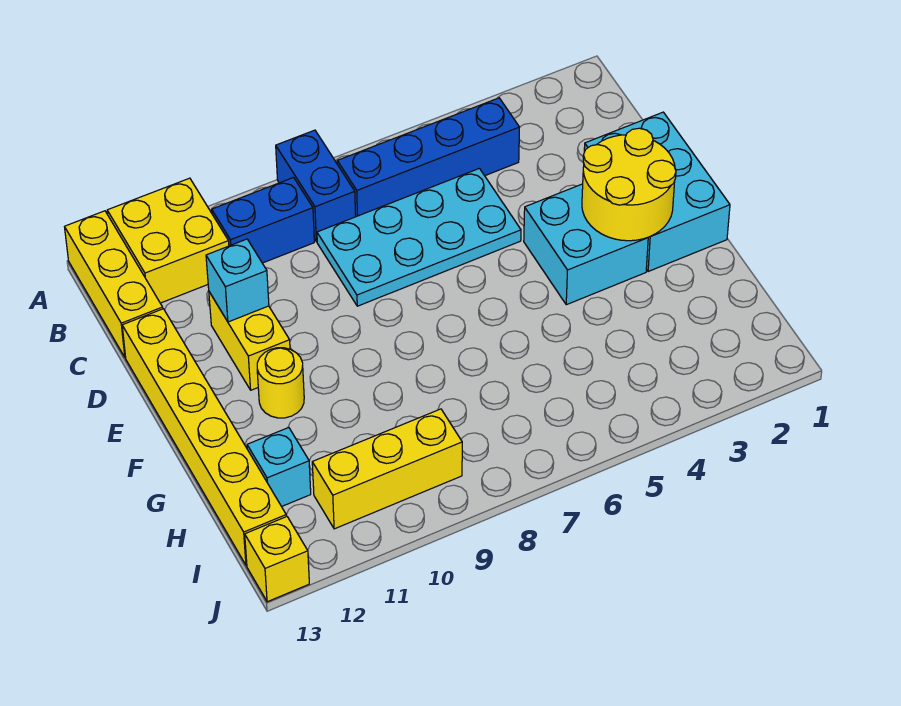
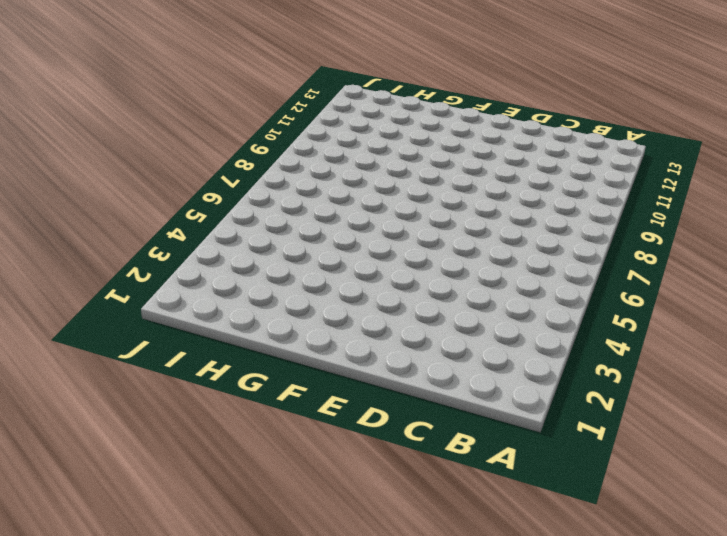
none -> blue 1x2 brick [276,130,356,242]
none -> yellow 2x2 brick [107,178,229,303]
none -> yellow 1x3 brick [65,211,163,358]

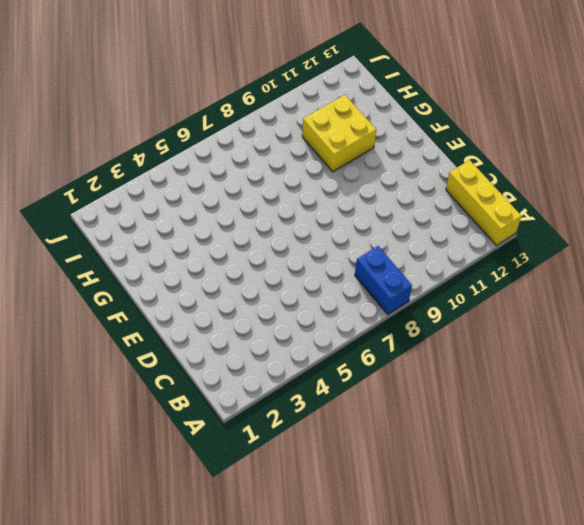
yellow 2x2 brick [302,95,376,172] -> yellow 2x2 brick moved to [107,178,229,303]
none -> blue 1x4 brick [337,98,520,217]
none -> blue 1x2 brick [212,178,314,263]
none -> cyan 2x4 plate [317,168,521,306]

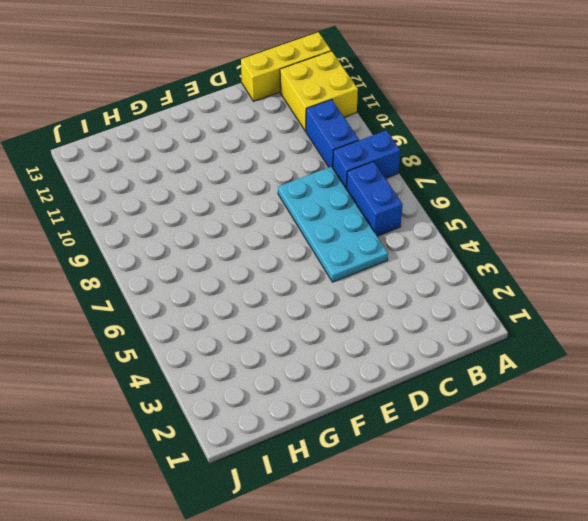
blue 1x2 brick [347,162,403,236] -> blue 1x4 brick [337,98,520,217]
none -> cyan 2x3 brick [584,112,730,272]
none -> yellow 1x2 brick [209,292,290,390]
none -> yellow 1x6 brick [122,309,286,565]

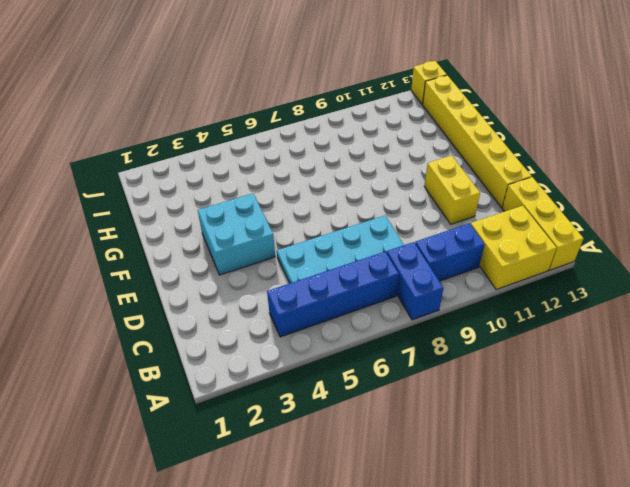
none -> cyan 2x3 brick [584,112,730,272]
none -> yellow 1x1 round brick [257,348,304,418]
none -> cyan 1x1 brick [247,428,311,507]

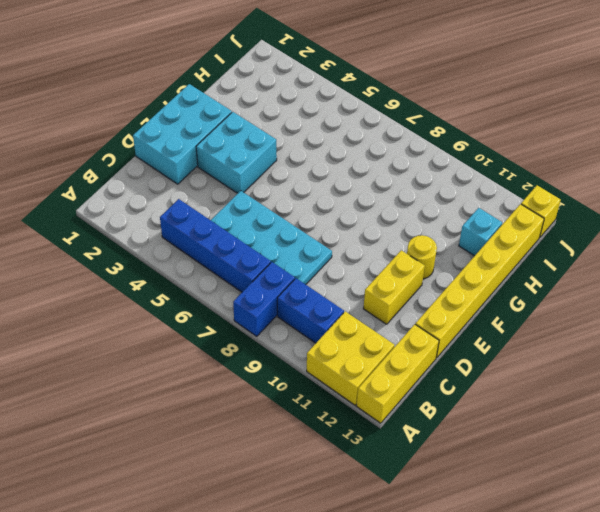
none -> yellow 1x3 brick [312,409,462,529]
none -> cyan 1x1 brick [206,239,269,322]
none -> yellow 2x2 round brick [582,128,676,241]

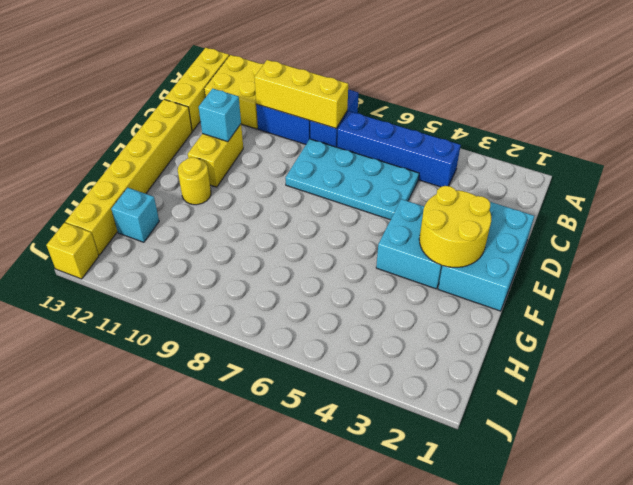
yellow 1x3 brick [254,60,348,128] -> yellow 1x3 brick moved to [312,409,462,529]

